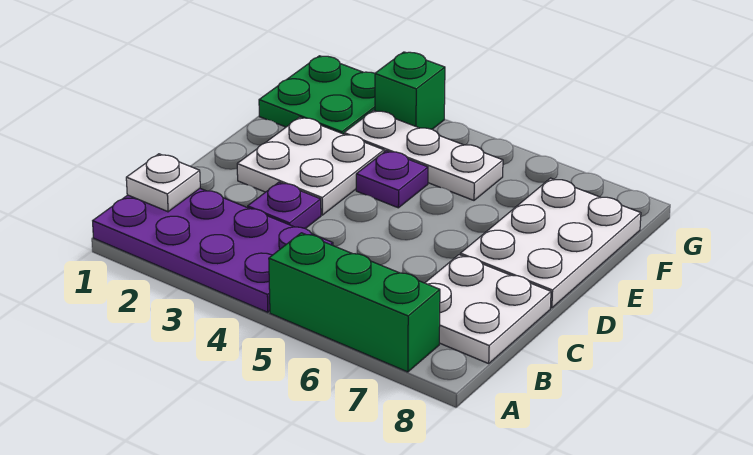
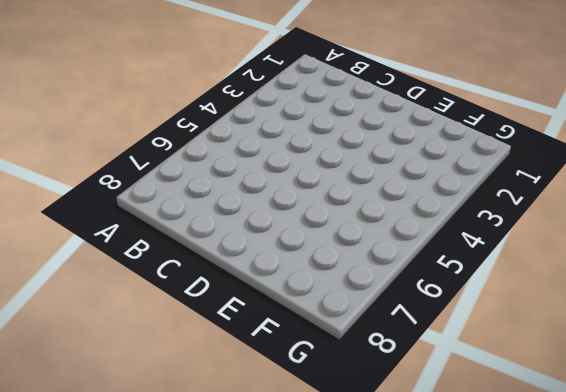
none -> purple 2x4 plate [93,189,333,312]
none -> green 1x3 brick [269,233,440,372]

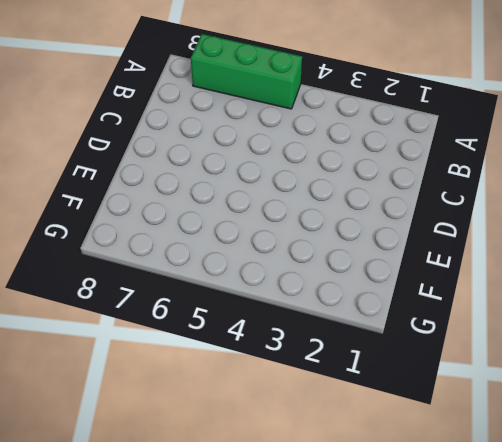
none -> purple 2x4 plate [93,189,333,312]
none -> white 2x2 plate [425,255,551,364]

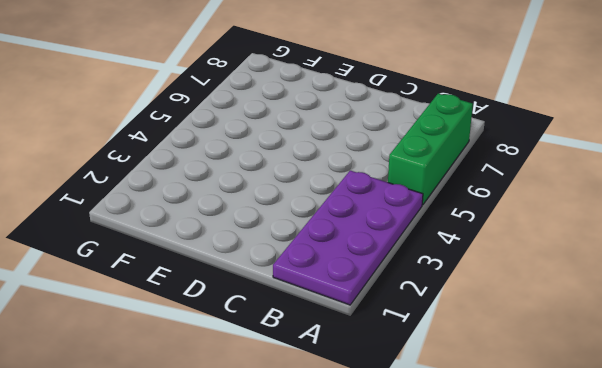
none -> white 2x2 plate [425,255,551,364]
none -> purple 1x1 plate [248,182,321,229]

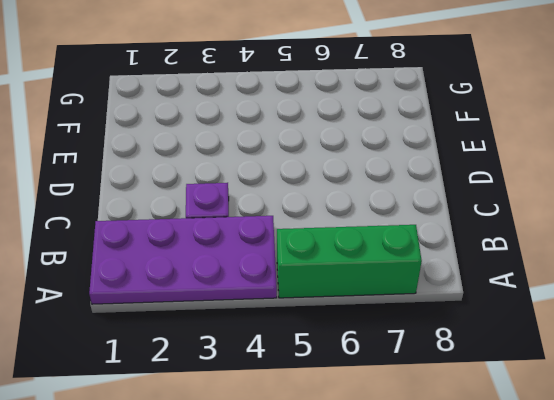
none -> white 2x2 plate [425,255,551,364]
none -> white 2x2 plate [237,117,384,215]

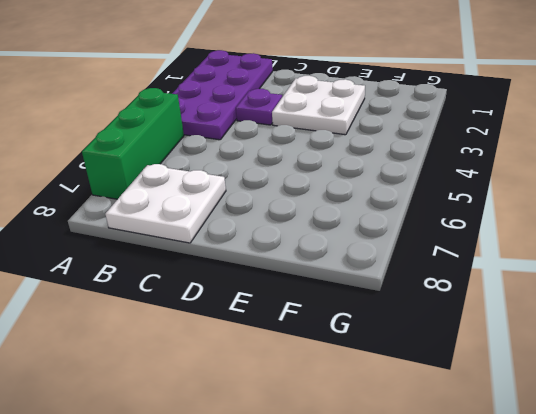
none -> white 2x3 plate [460,178,641,308]
none -> purple 1x1 plate [356,151,428,208]

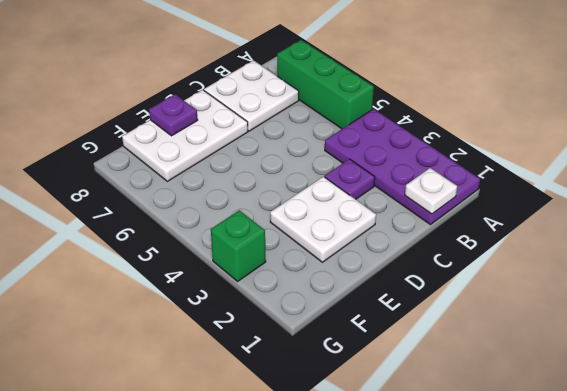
purple 1x1 plate [149,94,198,136] -> purple 1x1 plate moved to [356,151,428,208]
none -> green 2x2 plate [259,56,375,134]
none -> white 1x3 plate [344,110,503,200]

